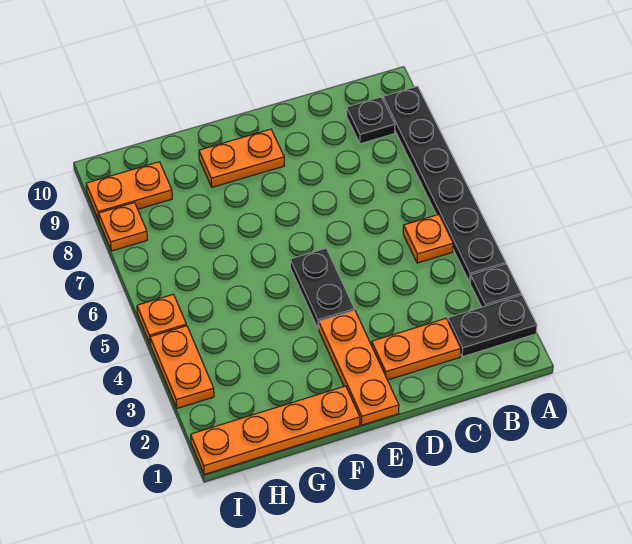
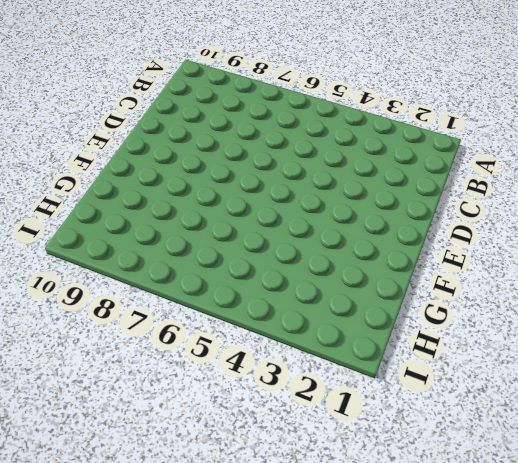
none -> black 1x2 plate [448,295,537,357]
none -> black 1x1 plate [470,264,521,307]
none -> black 1x6 plate [383,86,506,282]

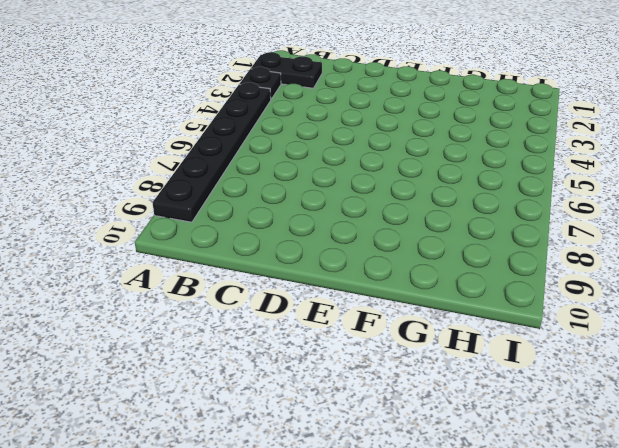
none -> orange 1x1 plate [403,214,453,263]
none -> black 1x1 plate [347,97,395,144]
none -> orange 1x2 plate [372,319,461,380]

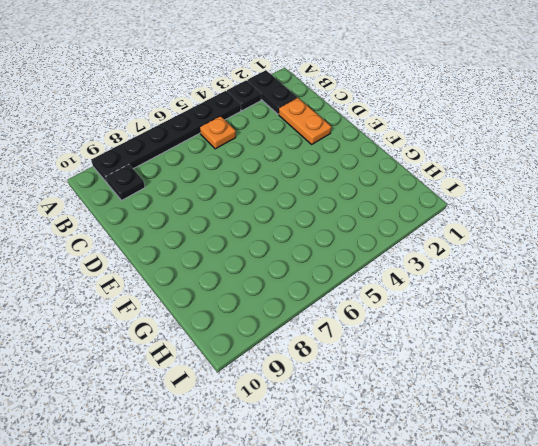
none -> orange 1x3 plate [319,310,399,425]
none -> black 1x2 plate [290,249,354,329]
none -> orange 1x2 plate [199,129,284,187]

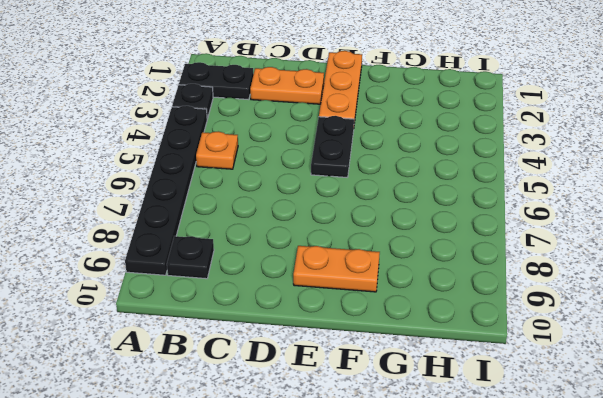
none -> orange 1x4 plate [191,386,360,475]
none -> orange 1x2 plate [86,162,172,220]
none -> orange 1x2 plate [150,326,214,408]

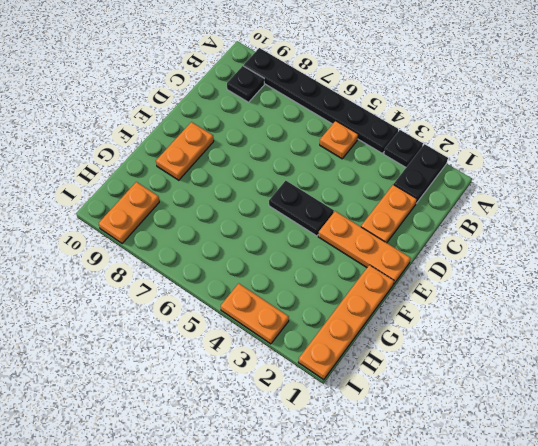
none -> orange 1x1 plate [137,294,186,344]
none -> orange 1x1 plate [99,203,147,251]

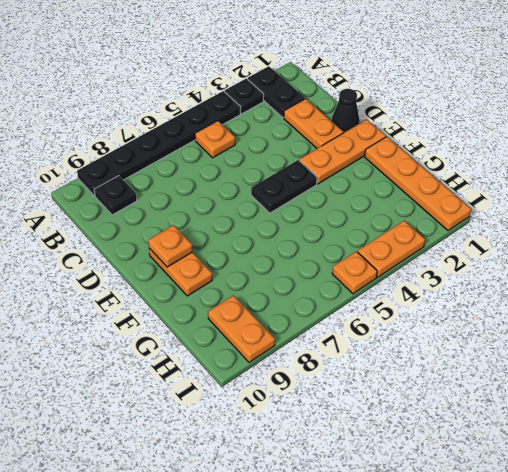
black 1x1 cone [332,89,360,133] -> none
orange 1x1 plate [148,225,192,267] -> orange 1x1 plate moved to [99,203,147,251]

